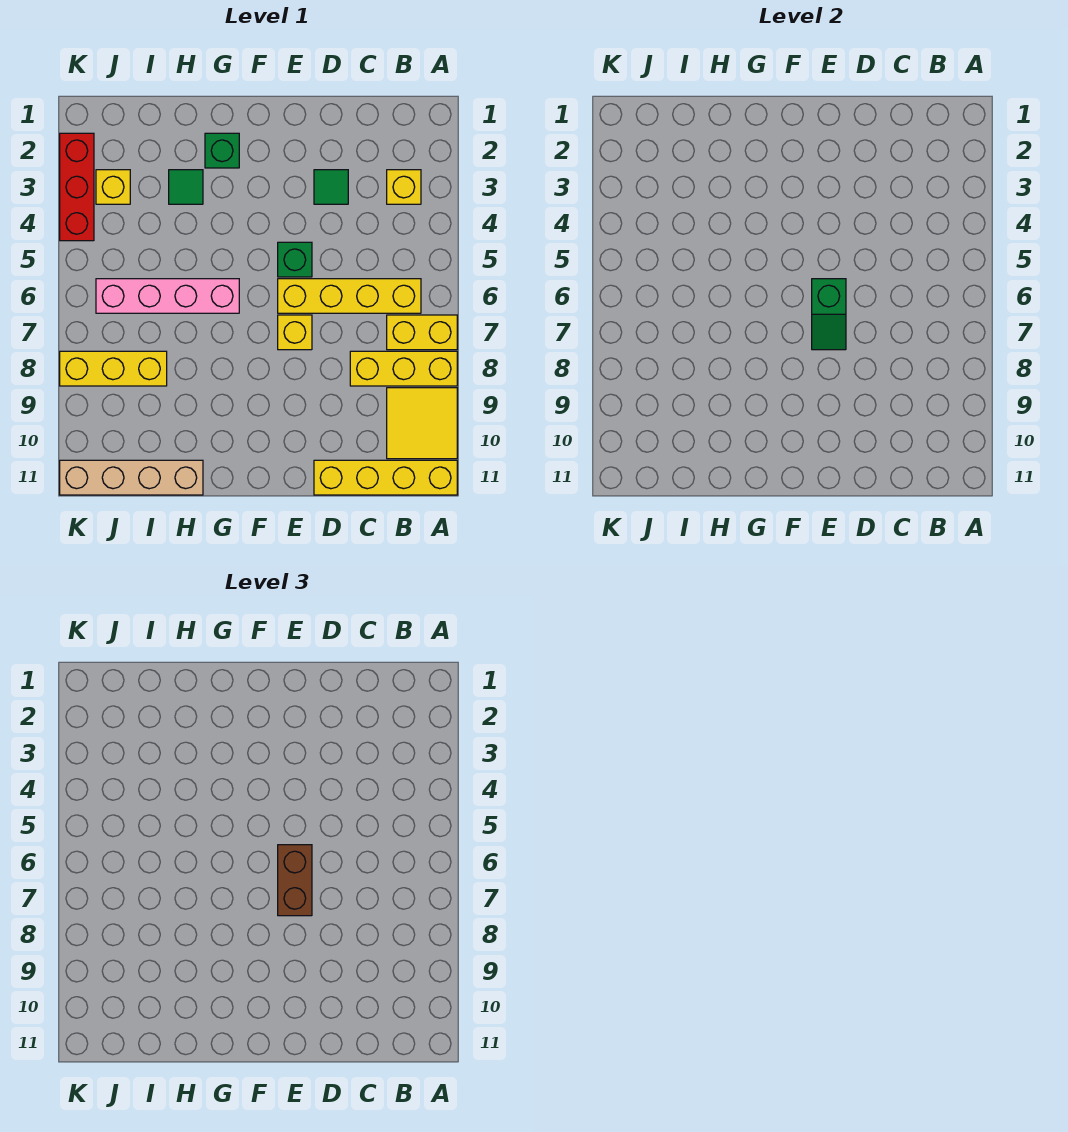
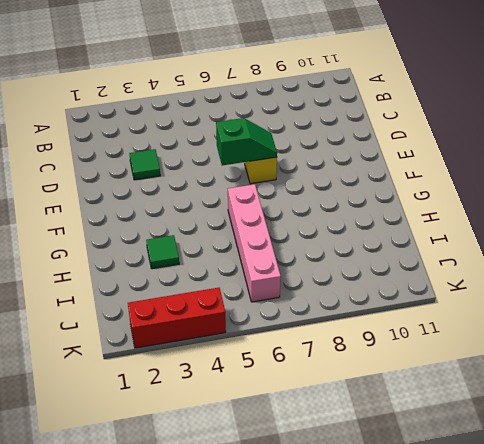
none -> yellow 1x2 brick [387,315,457,350]
none -> yellow 1x3 brick [350,351,457,386]
none -> yellow 2x2 tile [387,388,457,459]

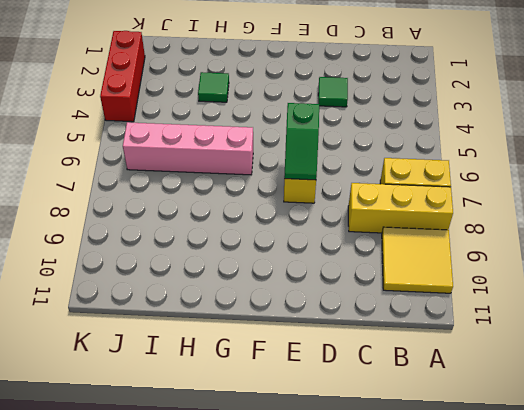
none -> yellow 1x4 brick [314,460,457,495]
none -> yellow 1x1 brick [387,170,421,204]
none -> yellow 1x4 brick [278,279,421,313]

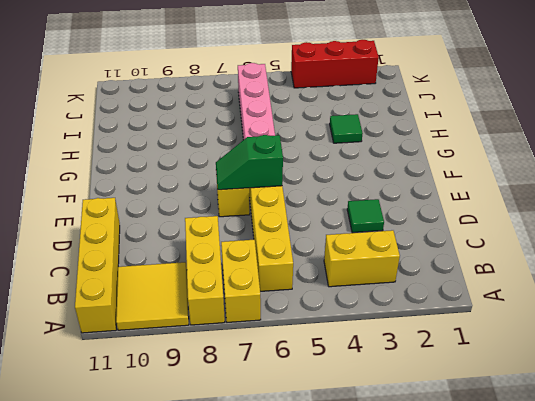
yellow 1x2 brick [324,230,400,287] -> yellow 1x1 brick [387,170,421,204]
none -> green 1x1 brick [278,242,312,277]
none -> green 1x1 brick [205,133,239,168]
none -> tan 1x4 brick [60,460,203,495]

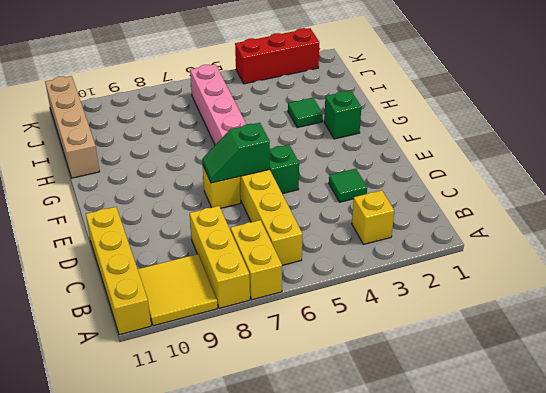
none -> yellow 1x3 brick [60,351,167,386]
none -> yellow 1x1 brick [96,170,130,204]
none -> brown 1x2 brick [278,845,312,916]

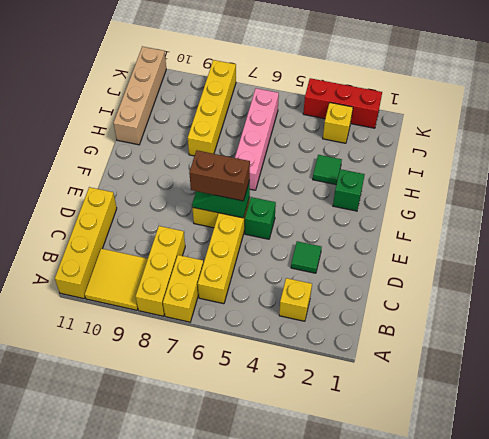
yellow 1x4 brick [188,60,236,156] -> yellow 1x3 brick [60,351,167,386]

